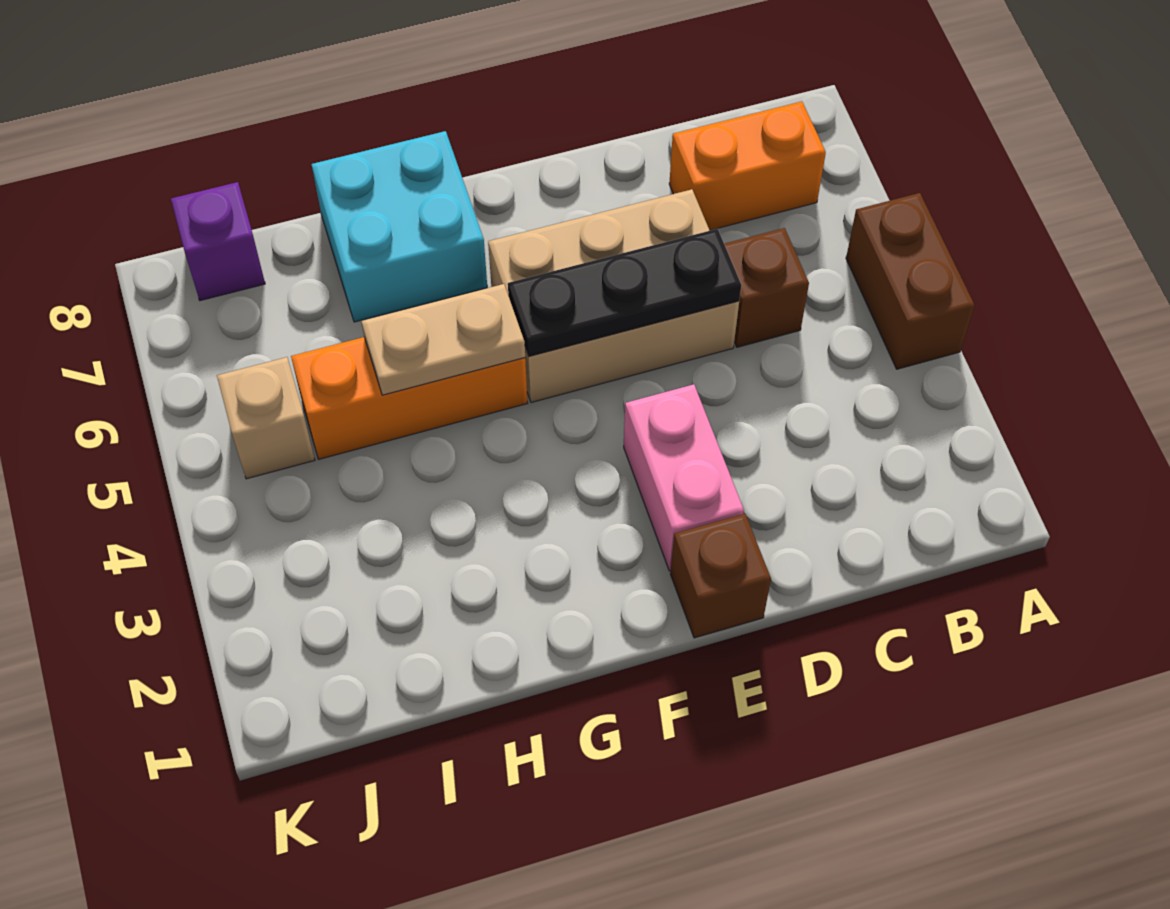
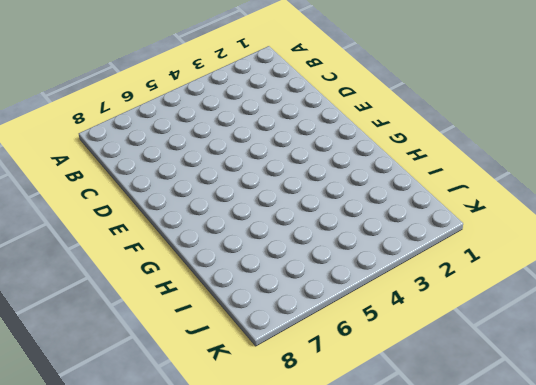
none -> brown 1x2 brick [846,193,975,369]
none -> orange 1x2 brick [669,102,826,230]
none -> brown 1x1 brick [724,228,809,347]

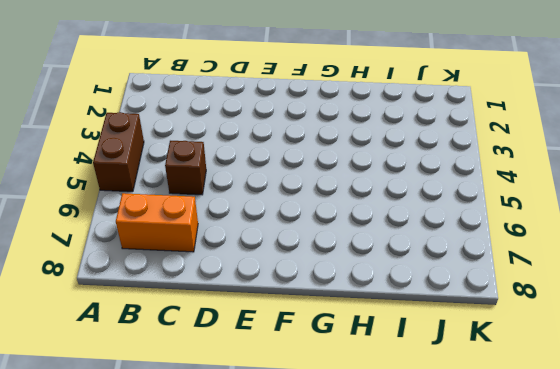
none -> tan 2x3 brick [488,189,739,402]
none -> brown 1x1 brick [671,514,771,638]
none -> pink 1x2 brick [624,384,744,571]

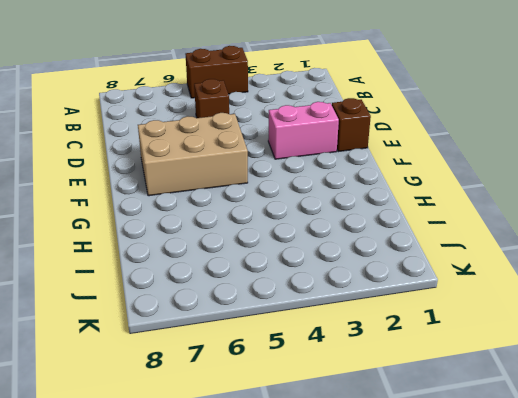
tan 2x3 brick [138,113,248,196] -> tan 2x3 brick turned to [488,189,739,402]
none -> orange 1x2 brick [669,102,826,230]
none -> orange 1x3 brick [291,337,527,459]
none -> cyan 2x2 brick [311,131,487,322]

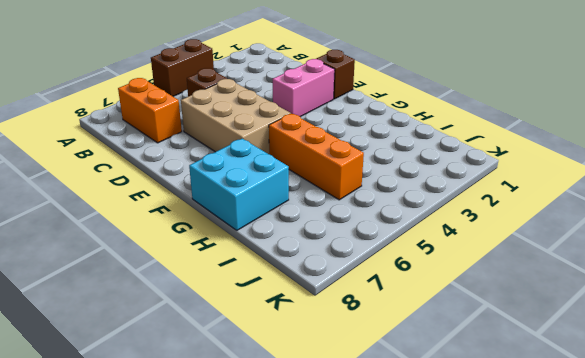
none -> tan 1x1 brick [217,357,315,479]
none -> purple 1x1 brick [171,182,265,301]
none -> black 1x3 plate [508,229,741,356]

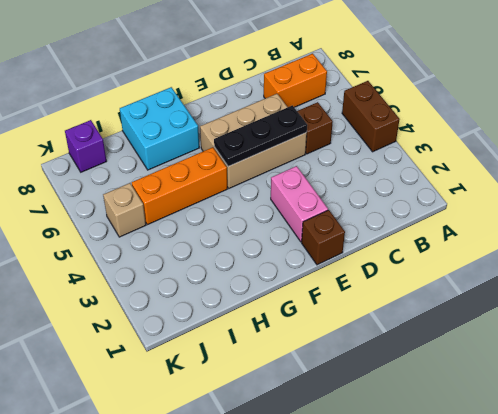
none -> tan 1x2 plate [362,284,525,395]

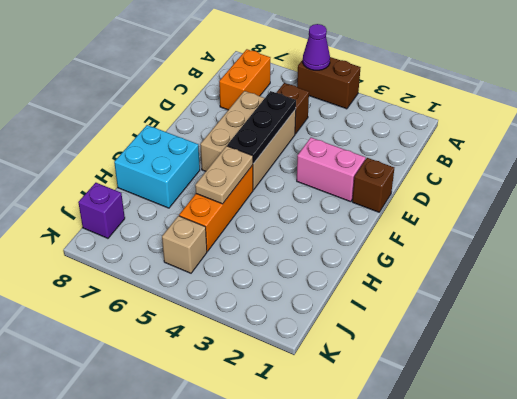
purple 1x1 cone [303,24,330,70] -> none

